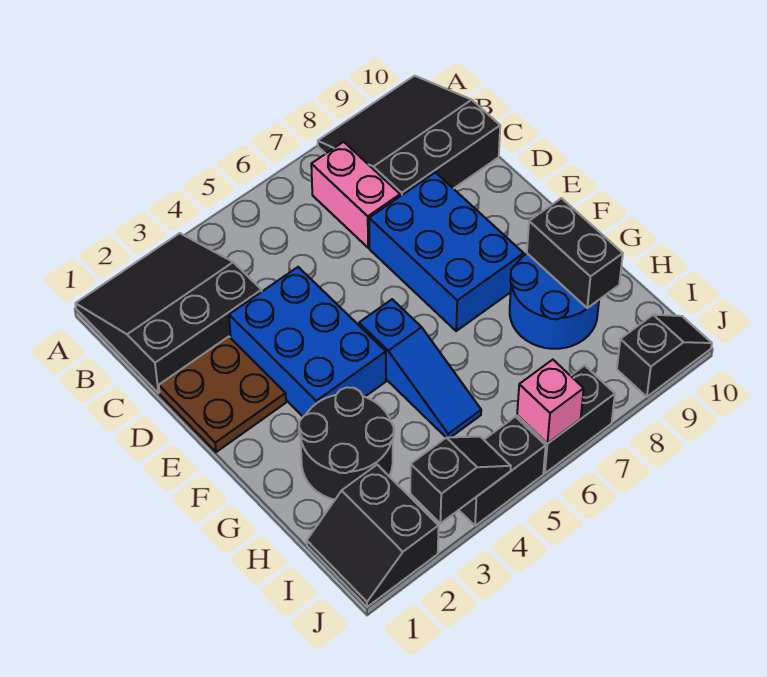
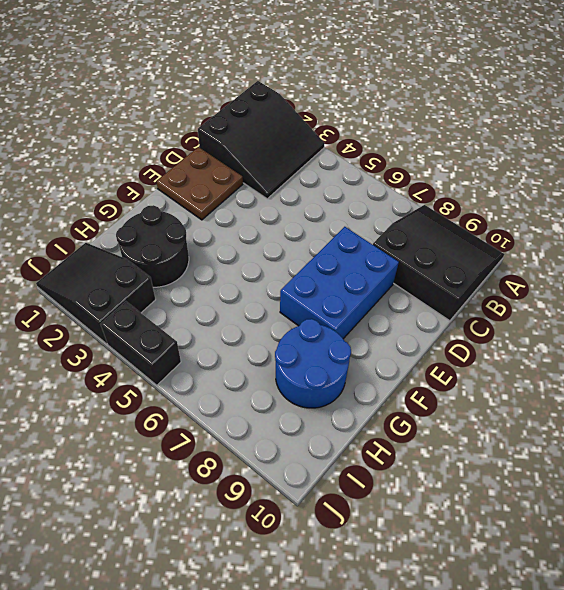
black 3x3 slope [198,81,324,199] -> black 3x3 slope turned to [75,233,262,393]
black 2x3 slope [36,243,156,344] -> black 2x2 slope [307,465,439,607]
none -> pink 1x2 brick [311,142,400,248]
none -> blue 2x3 brick [229,267,386,416]
none -> blue 1x3 slope [359,299,481,438]

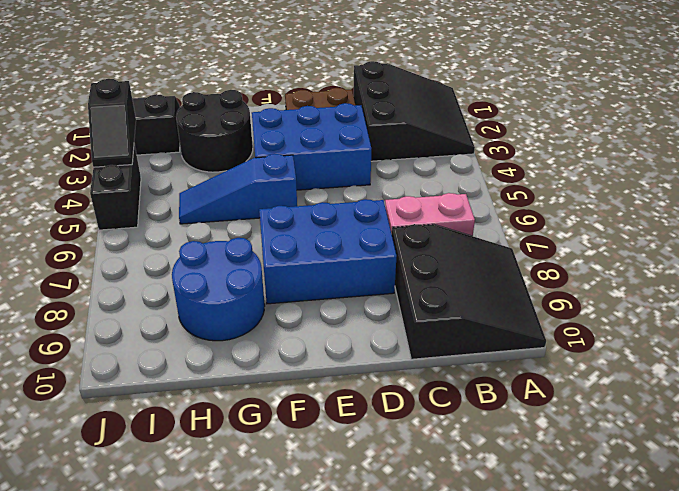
none -> black 1x2 brick [517,365,615,473]
none -> black 1x2 slope [617,315,712,397]
none -> black 1x2 brick [527,198,623,308]

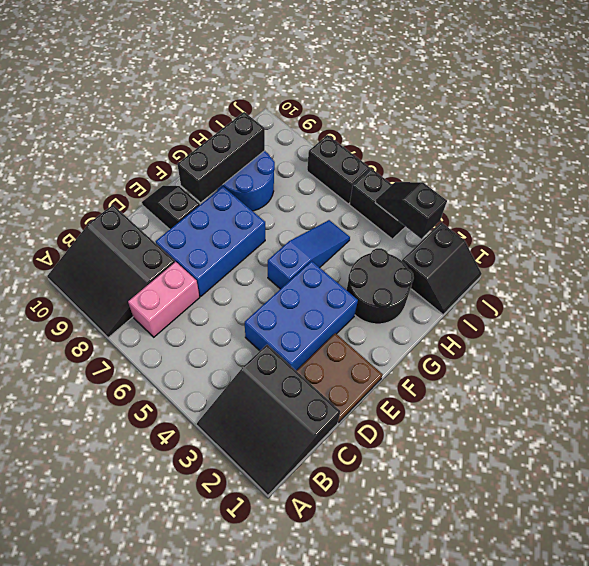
black 1x2 slope [142,185,200,229] -> black 1x2 slope moved to [617,315,712,397]
black 1x3 brick [177,112,265,202] -> black 1x2 brick [527,198,623,308]
none -> pink 1x1 brick [517,360,584,443]

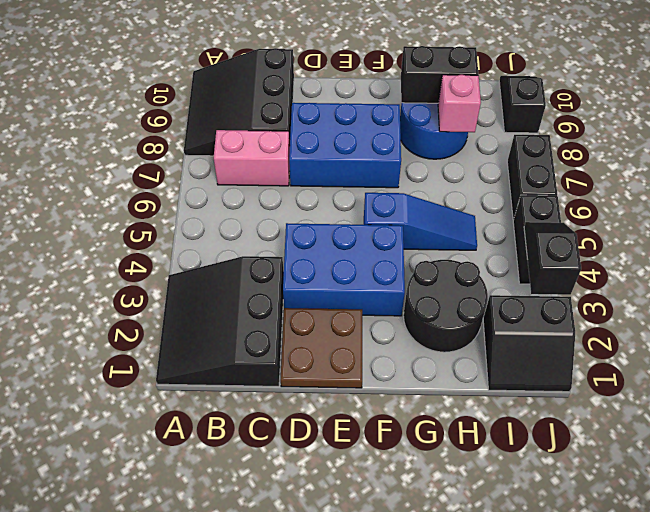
pink 1x1 brick [438,75,481,132] -> pink 1x1 brick moved to [517,360,584,443]

